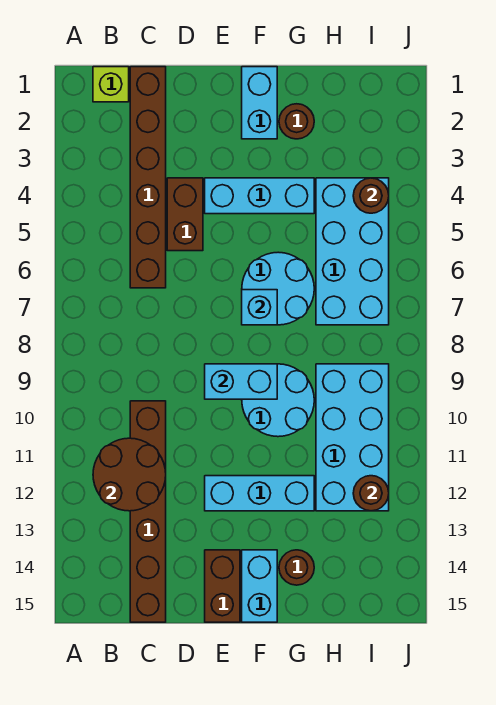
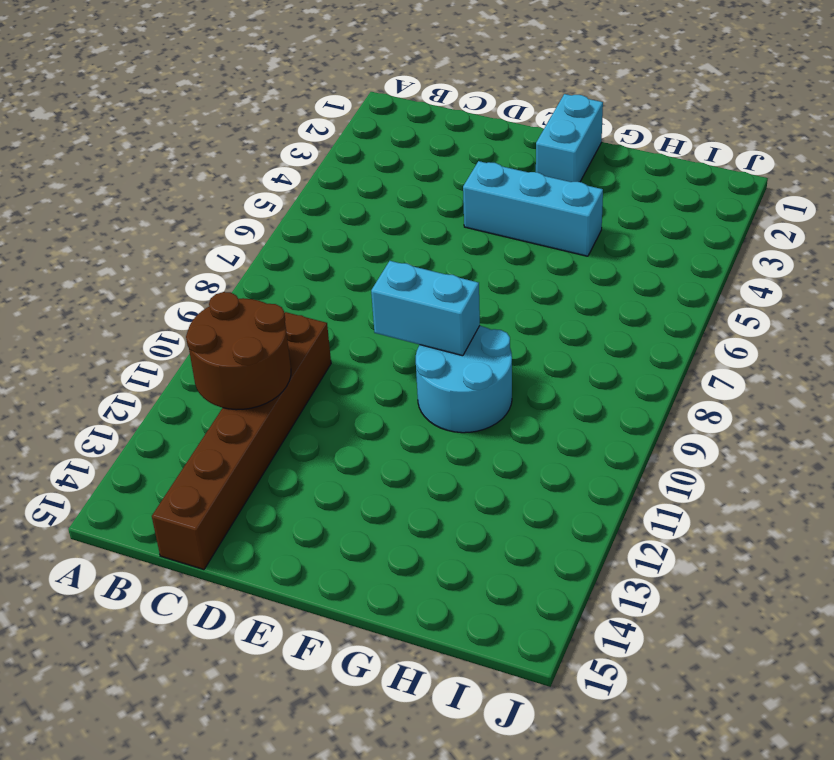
none -> lime 1x1 brick [93,67,129,102]
none -> brown 1x6 brick [130,67,166,288]
none -> brown 1x2 brick [167,178,203,251]

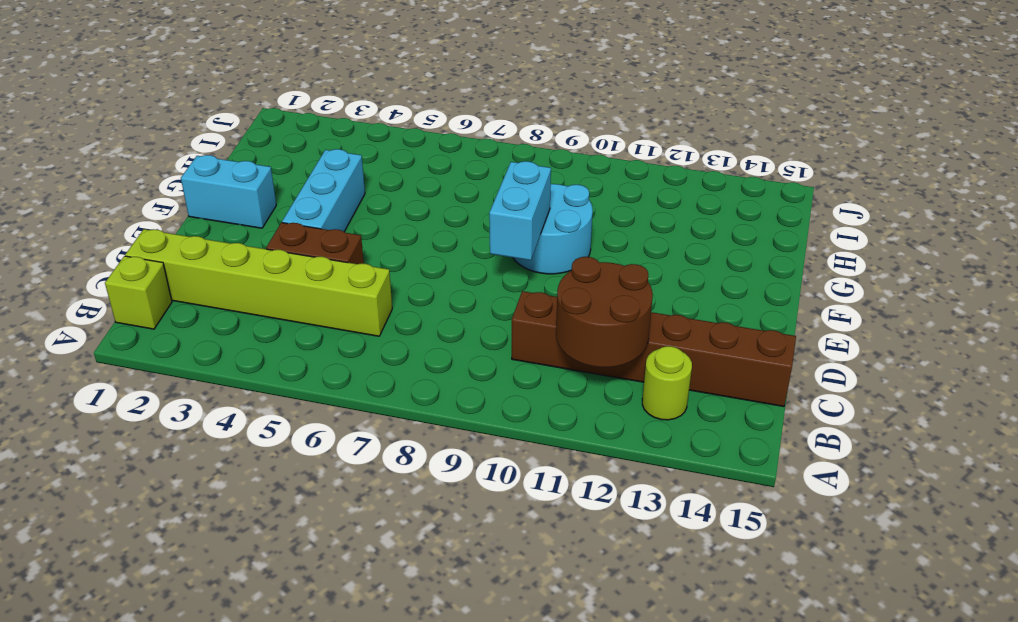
lime 1x1 round brick [642,346,692,420] -> none
lime 1x6 brick [125,229,392,336] -> brown 1x6 brick [130,67,166,288]
none -> cyan 1x3 brick [205,476,314,511]
none -> brown 1x2 brick [205,550,240,622]
none -> cyan 2x2 round brick [242,252,314,325]

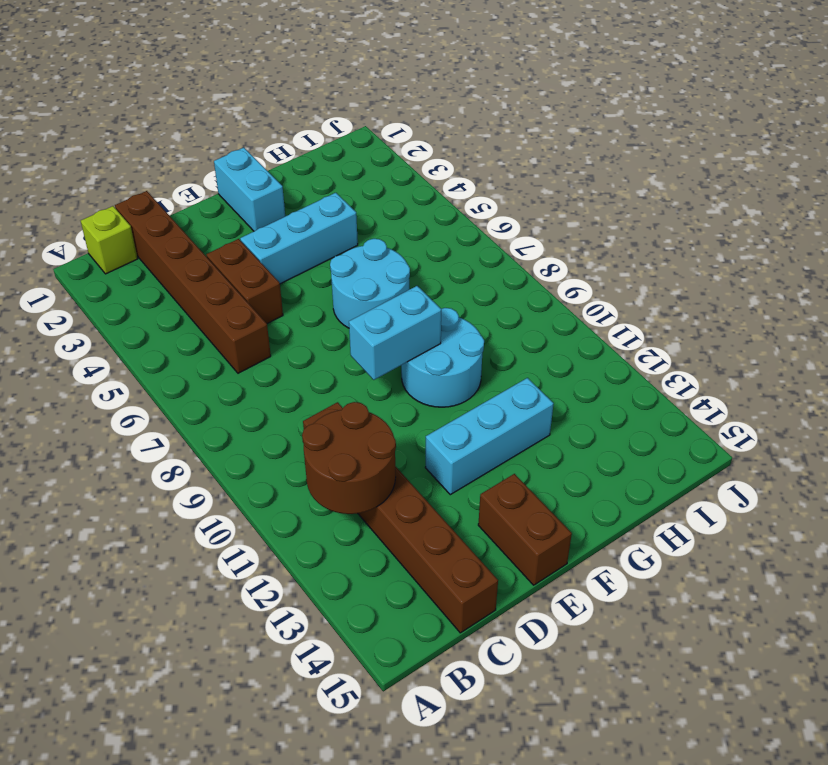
none -> cyan 1x2 brick [242,550,277,622]
none -> brown 1x1 round brick [279,104,314,139]
none -> brown 1x1 round brick [279,550,314,585]

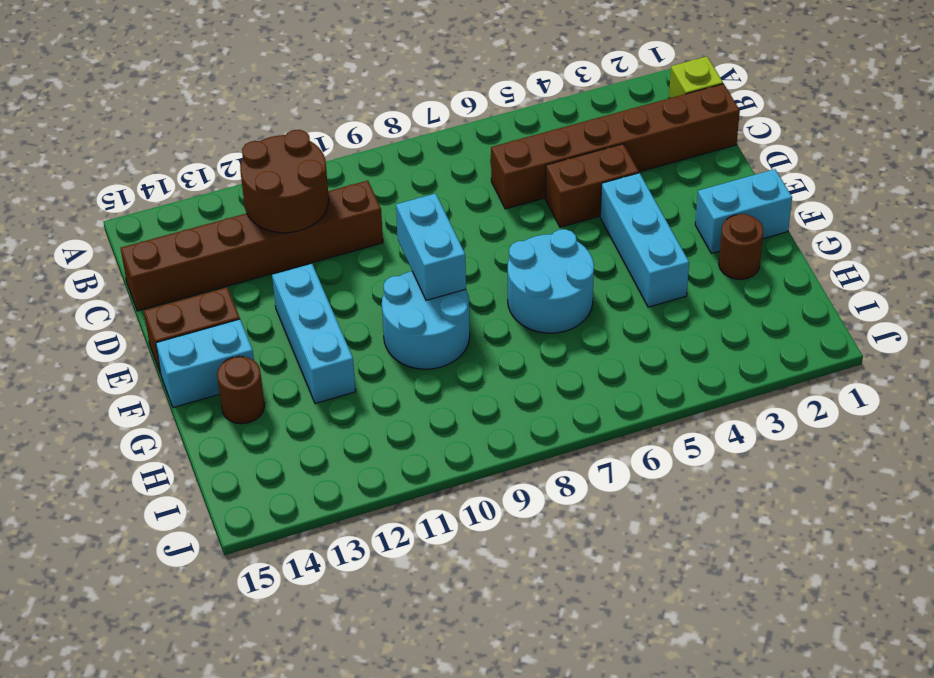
none -> cyan 2x4 brick [316,178,389,325]
none -> cyan 2x4 brick [316,364,389,511]
none -> cyan 1x1 brick [242,290,277,325]

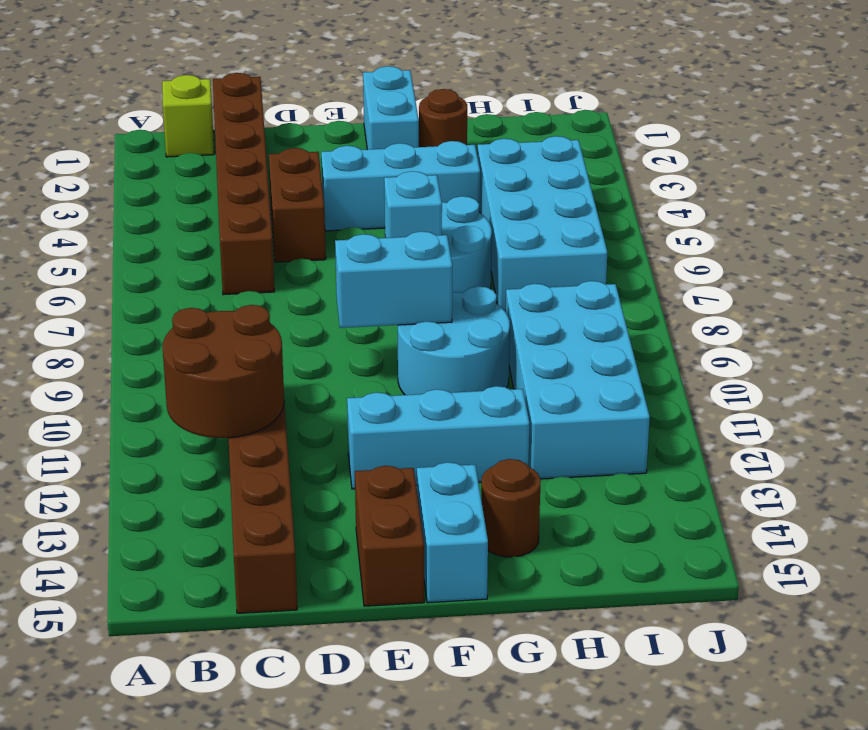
none -> brown 1x1 round brick [353,178,389,213]
none -> brown 1x1 round brick [353,476,389,511]

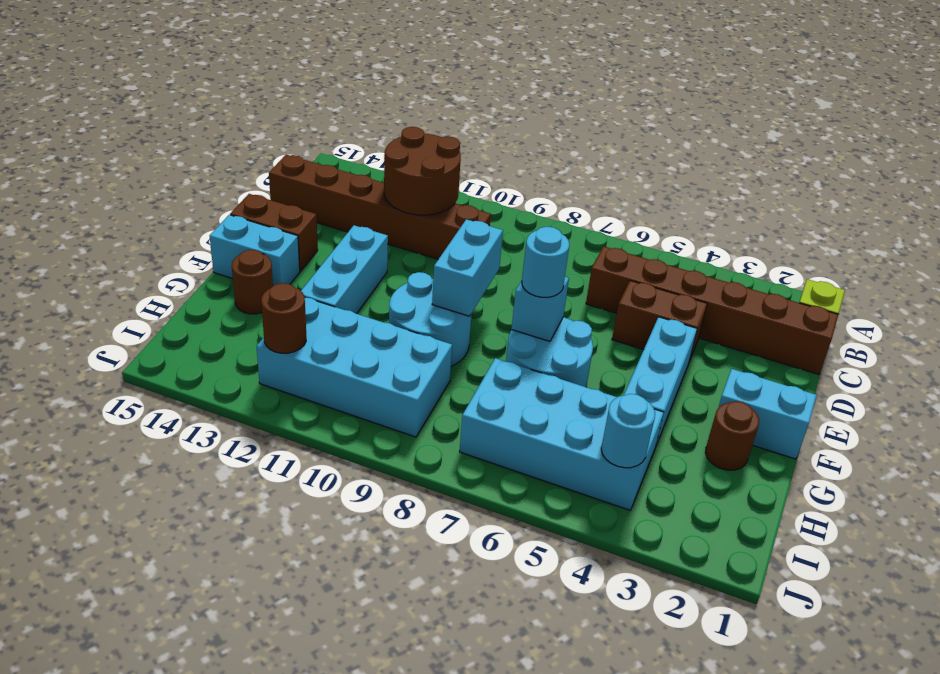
cyan 1x1 round brick [522,227,569,297] -> none
cyan 1x1 round brick [601,394,655,468] -> brown 1x1 round brick [353,178,389,213]

